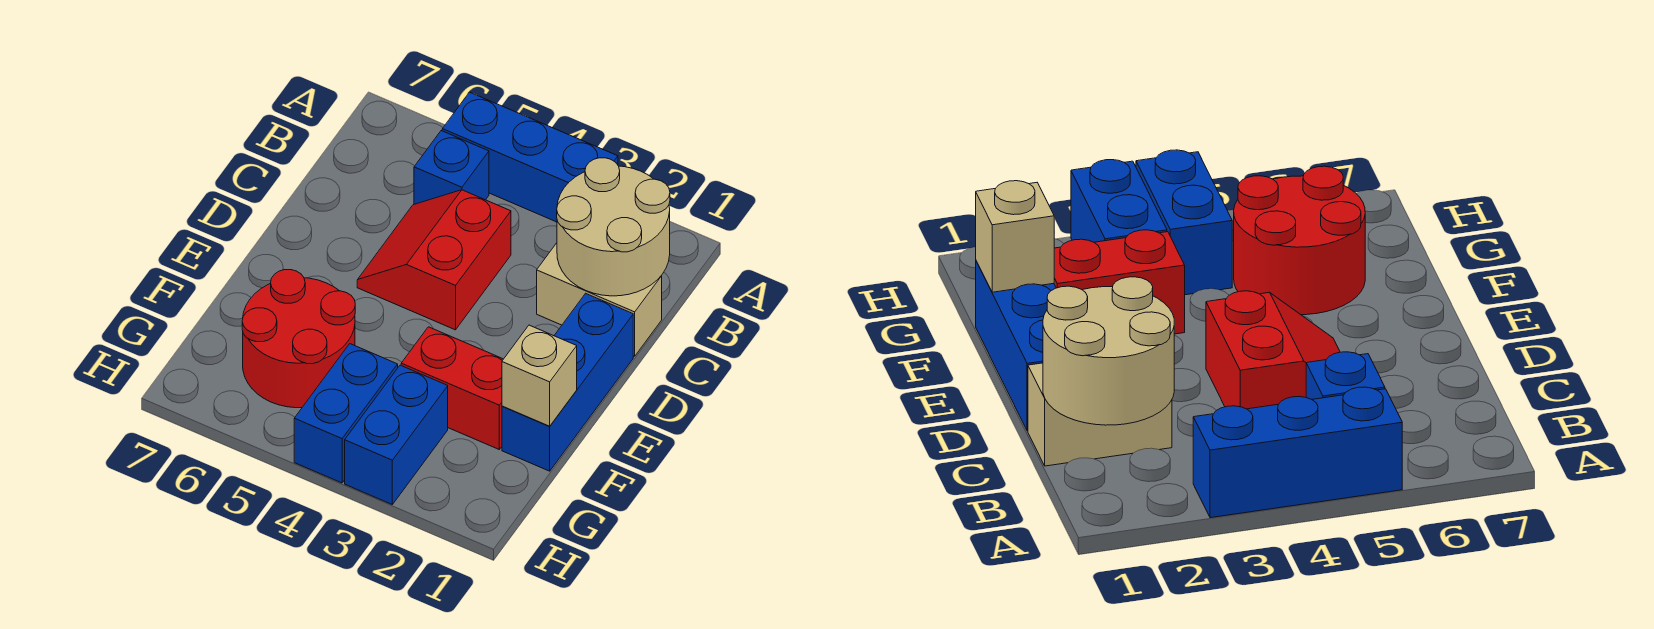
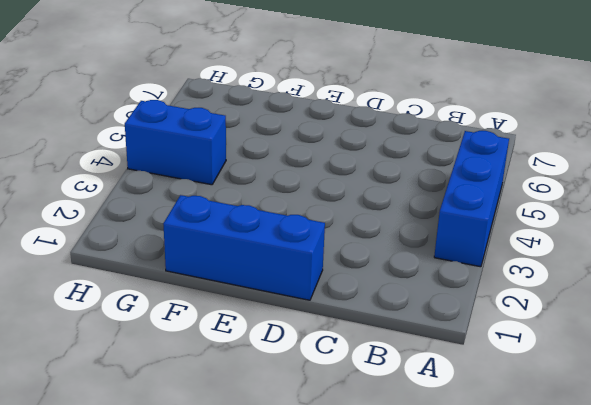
none -> blue 1x1 brick [414,131,489,204]
none -> tan 1x2 brick [537,243,662,356]

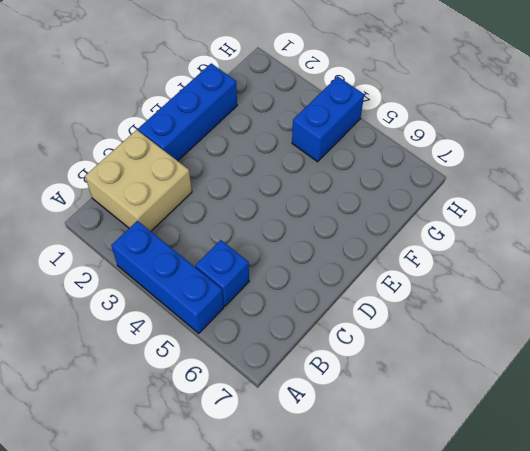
tan 2x2 brick [85,130,192,231] -> tan 1x2 brick [537,243,662,356]
none -> red 2x2 slope [357,190,511,330]
none -> red 1x2 brick [401,327,503,449]

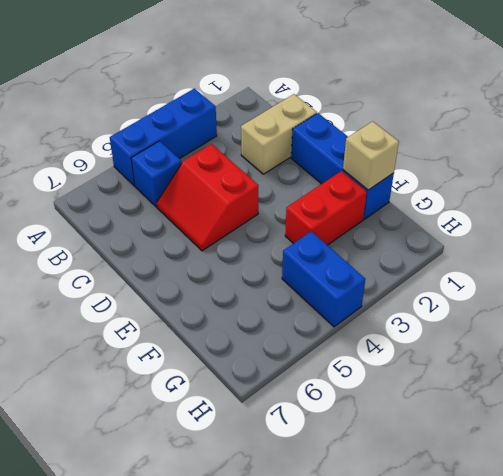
none -> red 2x2 round brick [242,270,355,408]
none -> blue 1x2 brick [345,365,448,504]

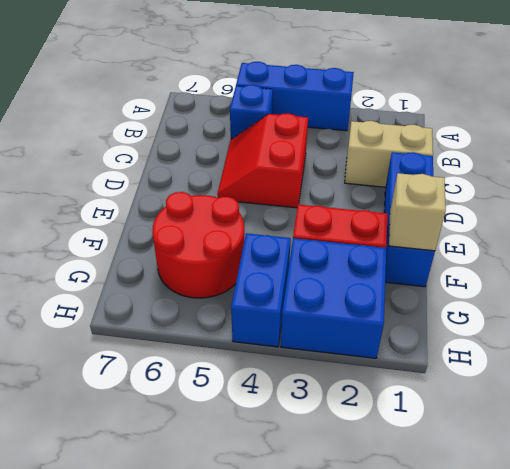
blue 2x2 brick [281,238,386,358] -> blue 1x2 brick [345,365,448,504]
none -> tan 2x2 round brick [557,158,670,296]

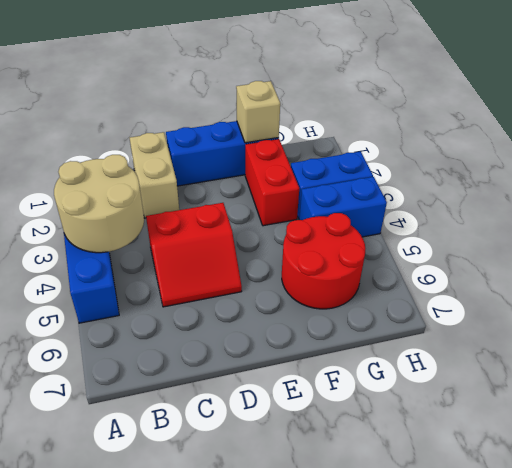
tan 2x2 round brick [54,155,144,253] -> tan 2x2 round brick moved to [557,158,670,296]
none -> blue 1x1 brick [414,131,489,204]

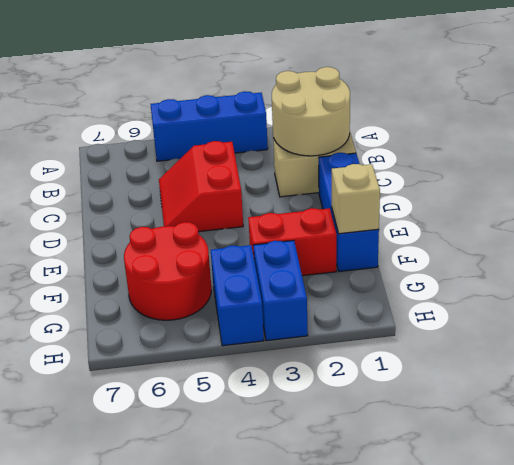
none -> blue 1x1 brick [414,131,489,204]

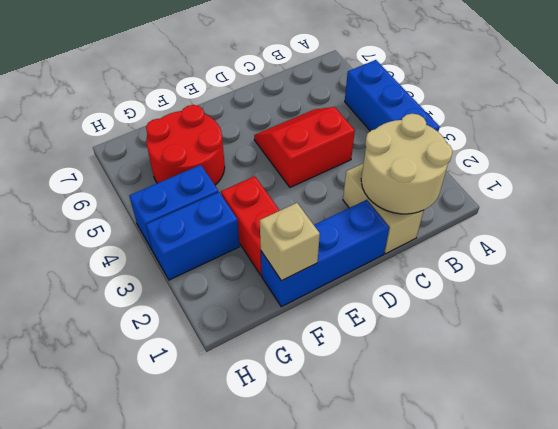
none -> blue 1x1 brick [414,131,489,204]

